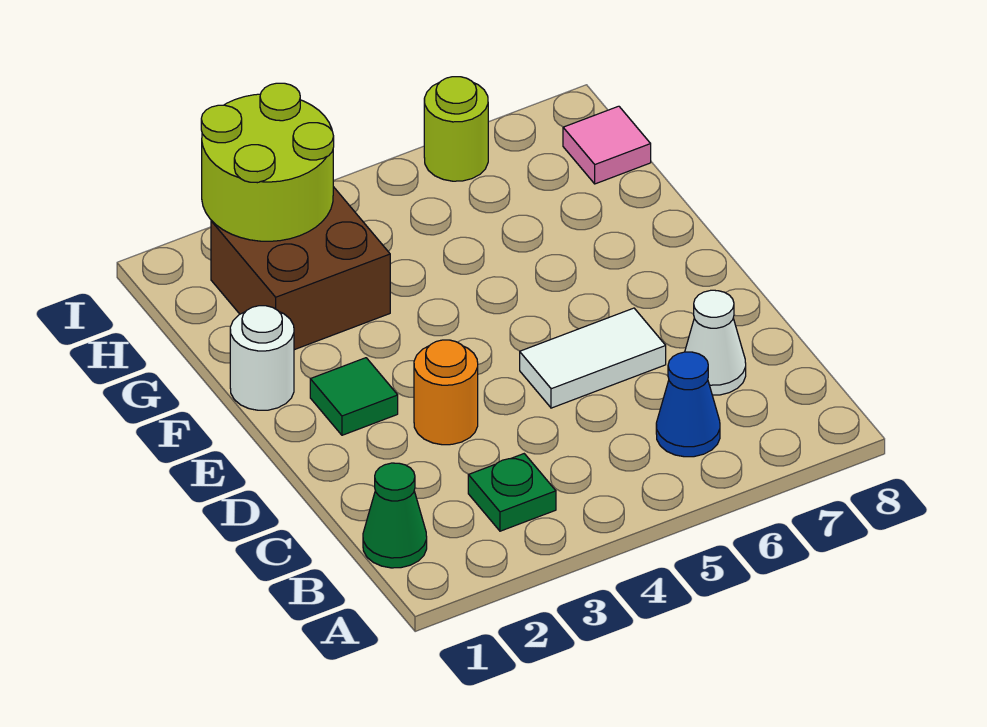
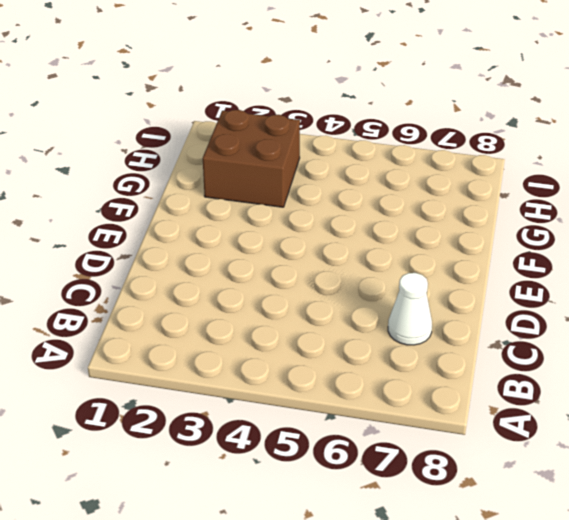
none -> green 1x1 cone [363,463,427,568]
none -> green 1x1 plate [468,454,556,531]
none -> blue 1x1 cone [656,352,720,457]

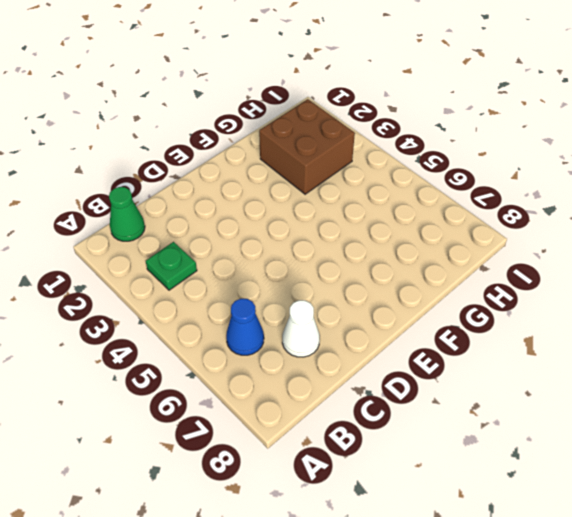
none -> orange 1x1 round brick [414,340,478,445]
none -> white 1x2 tile [520,308,666,408]
none -> green 1x1 tile [310,358,398,435]

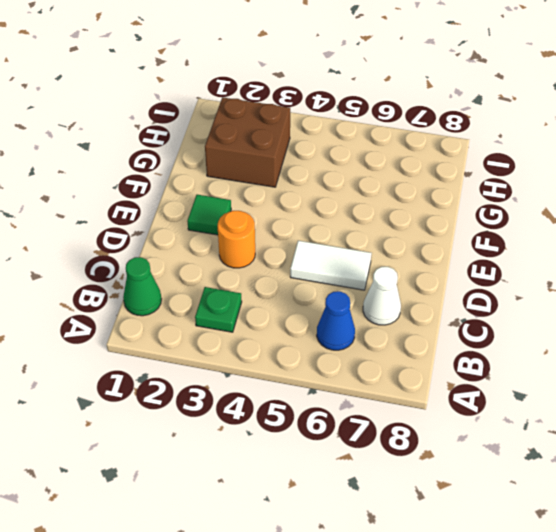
none -> white 1x1 round brick [230,306,294,410]
none -> pink 1x1 tile [563,106,651,184]
none -> lime 1x1 round brick [424,77,488,181]

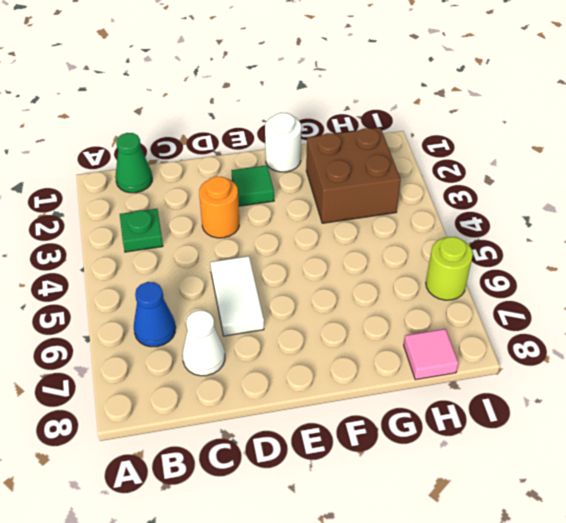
none -> lime 2x2 round brick [201,83,334,241]

